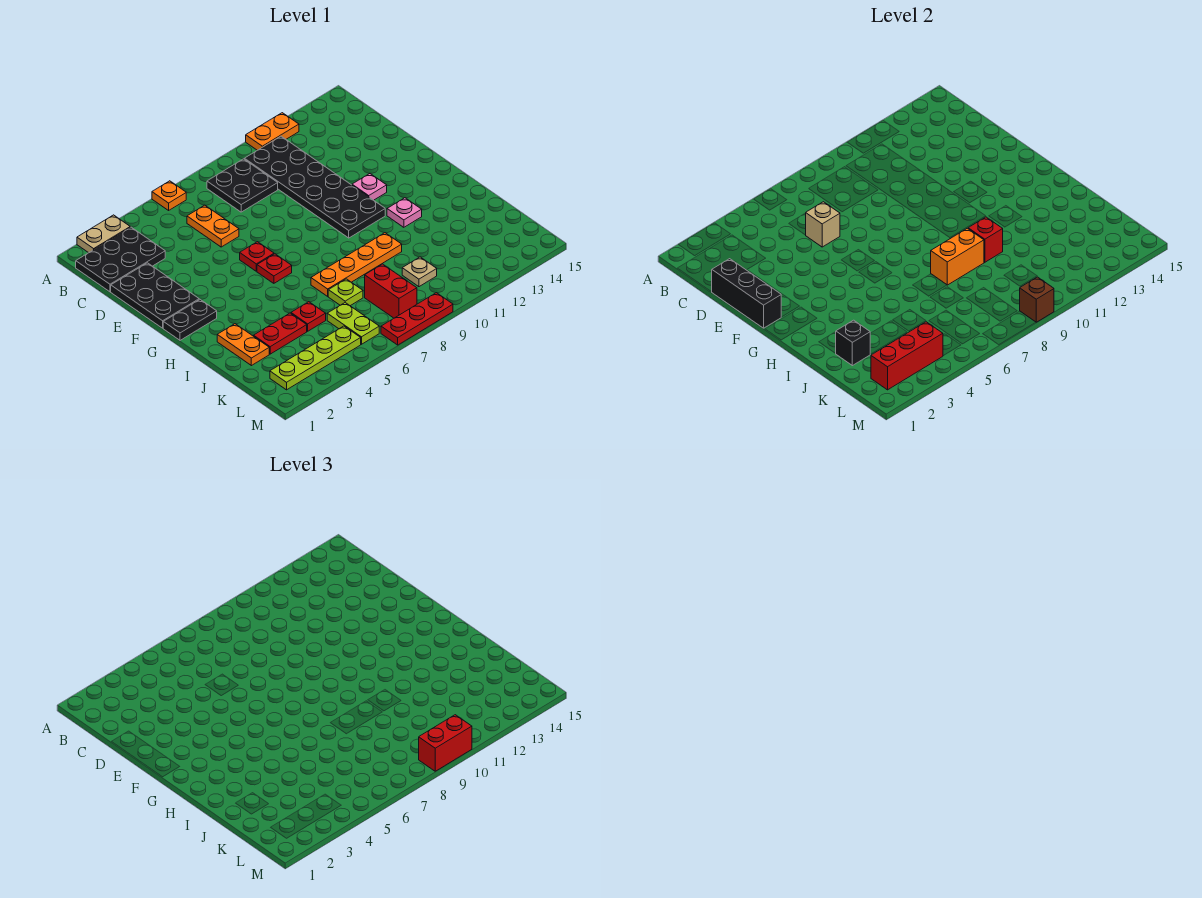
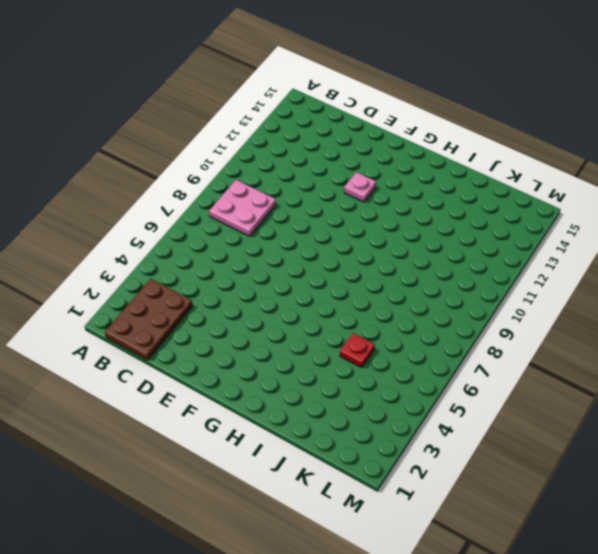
brown 2x3 plate [105,279,192,360] -> black 2x3 plate [76,227,165,292]
pink 2x2 plate [209,180,276,236] -> black 2x2 plate [207,159,278,212]
none -> tan 1x2 plate [77,215,130,253]
none -> orange 1x1 plate [152,181,186,210]
none -> orange 1x2 plate [246,113,299,150]
none -> black 2x6 plate [245,136,385,238]

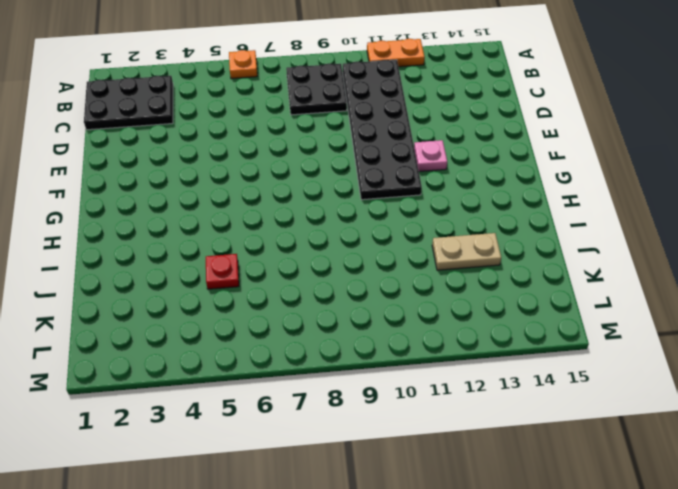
tan 1x2 plate [432,233,501,270] -> tan 1x2 plate moved to [77,215,130,253]
none -> orange 1x2 plate [187,205,239,247]
none -> black 2x3 plate [111,263,199,328]
none -> red 1x1 plate [240,242,274,271]
none -> black 1x2 plate [163,299,217,340]

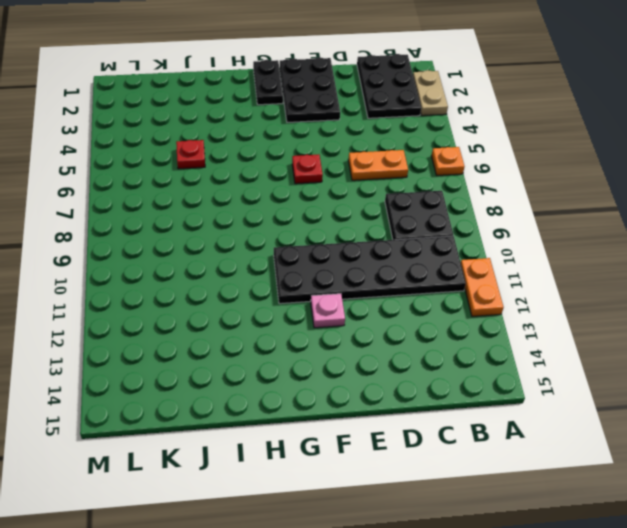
black 2x3 plate [279,57,340,122] -> black 2x3 plate turned to [111,263,199,328]
none -> red 1x1 plate [257,254,292,283]
none -> pink 1x1 plate [387,198,422,227]
none -> orange 1x2 plate [217,324,269,366]
none -> orange 1x4 plate [311,233,402,296]

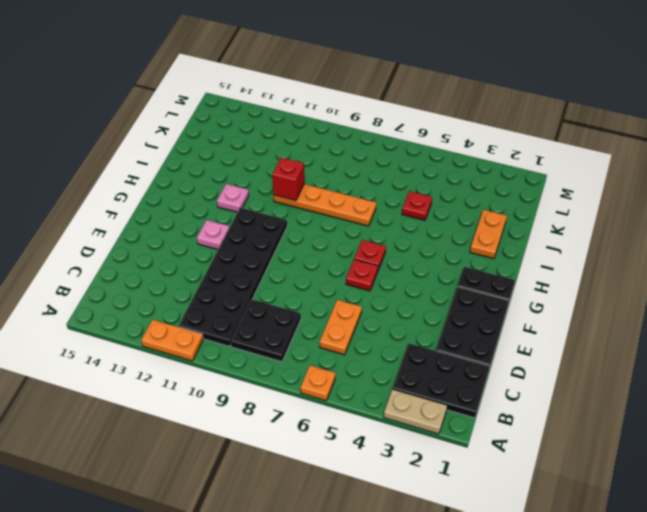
none -> red 1x2 plate [254,313,307,354]
none -> lime 1x1 plate [328,279,363,306]
none -> lime 1x2 plate [327,303,379,344]
none -> red 1x2 brick [365,264,417,318]

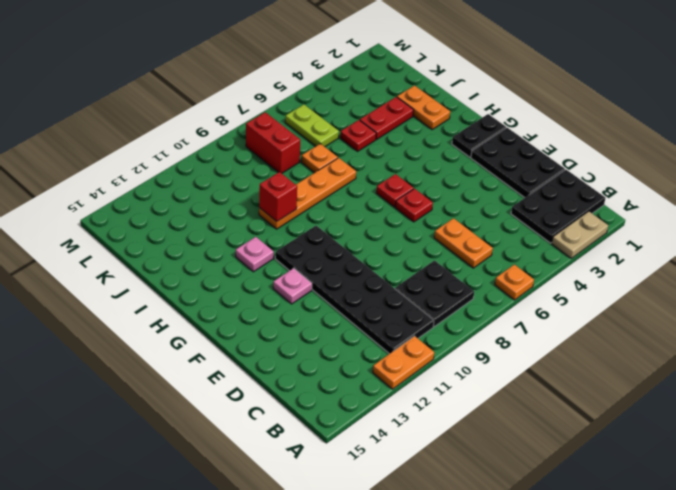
orange 1x1 plate [301,144,338,173] -> lime 1x1 plate [328,279,363,306]
none -> tan 1x1 plate [402,257,437,287]
none -> lime 1x4 plate [270,326,361,390]
none -> red 1x3 plate [381,293,453,345]
none -> black 1x3 brick [712,259,781,328]

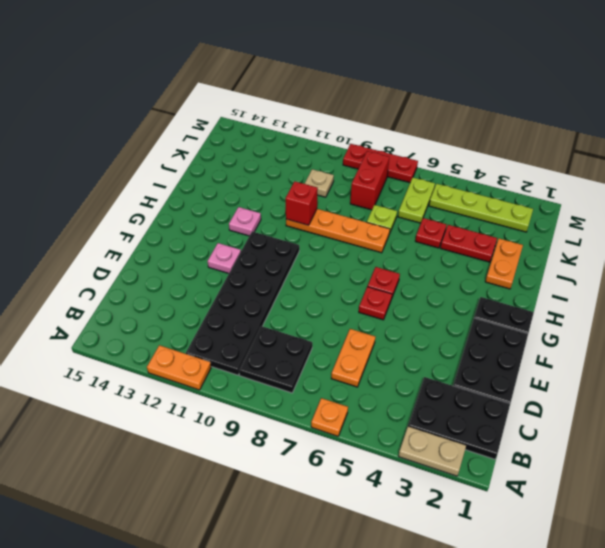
none -> black 1x3 brick [712,259,781,328]
none -> tan 1x1 brick [806,202,840,247]
none -> orange 1x2 brick [931,228,984,285]
none -> black 1x1 brick [835,320,870,366]

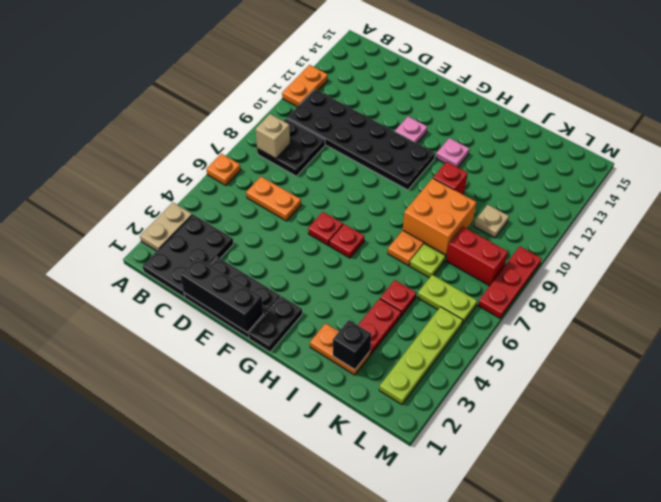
tan 1x1 brick [256,114,290,159] -> tan 1x1 brick moved to [806,202,840,247]
orange 2x2 brick [403,178,476,254] -> orange 1x2 brick [931,228,984,285]
none -> red 1x3 brick [871,322,943,390]
none -> brown 1x1 brick [1020,277,1054,322]
none -> red 1x2 brick [419,715,472,771]

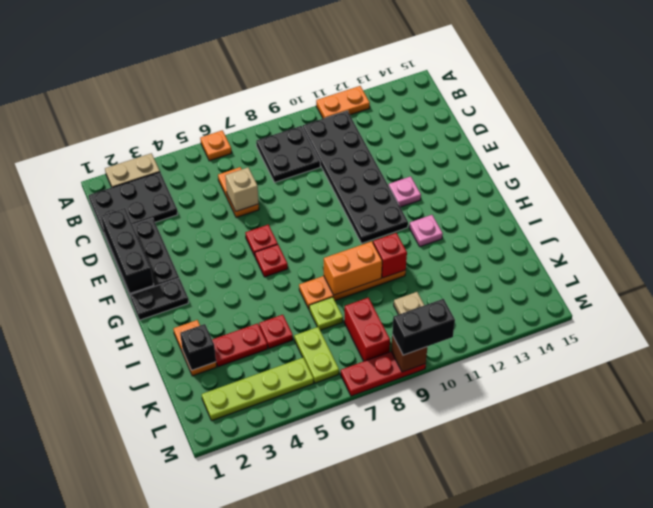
black 1x2 brick [392,299,455,355] -> red 1x2 brick [419,715,472,771]
none -> red 1x3 brick [871,322,943,390]

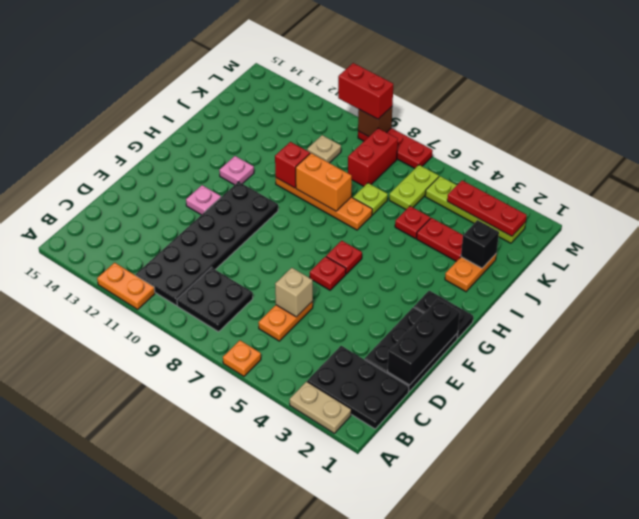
red 1x3 plate [447,180,527,236] -> red 1x3 brick [871,322,943,390]

